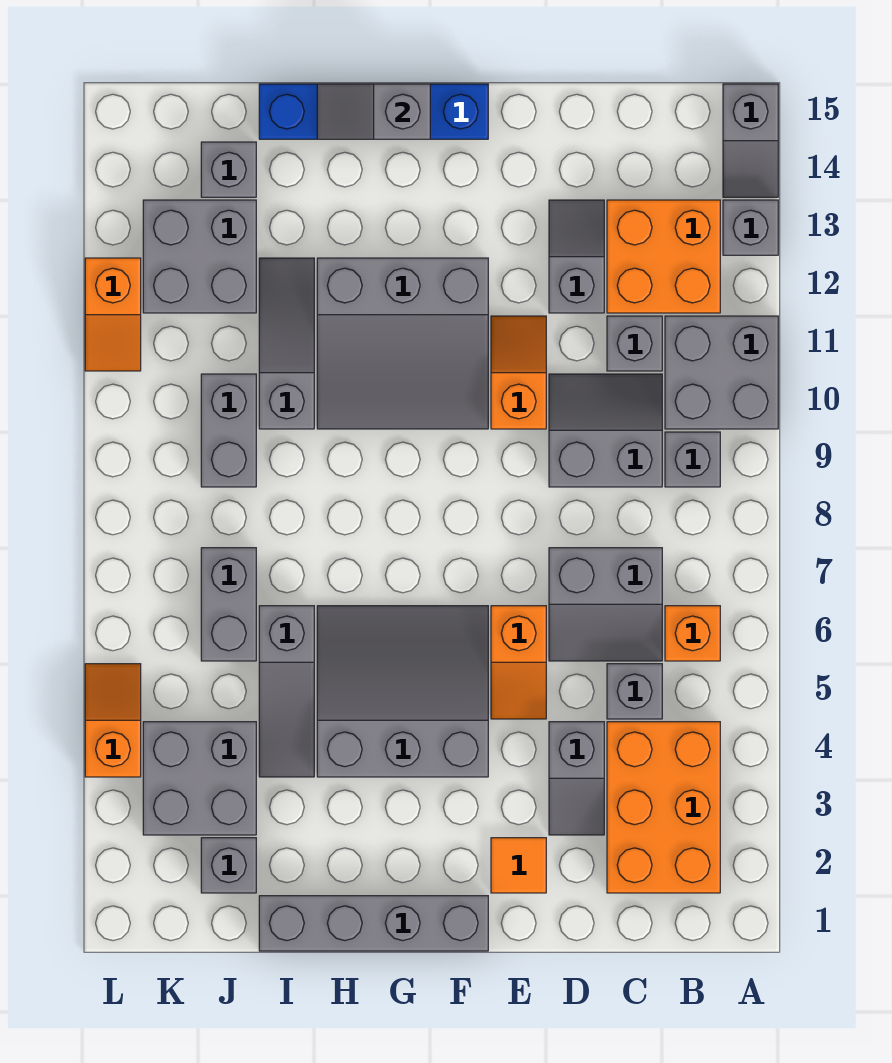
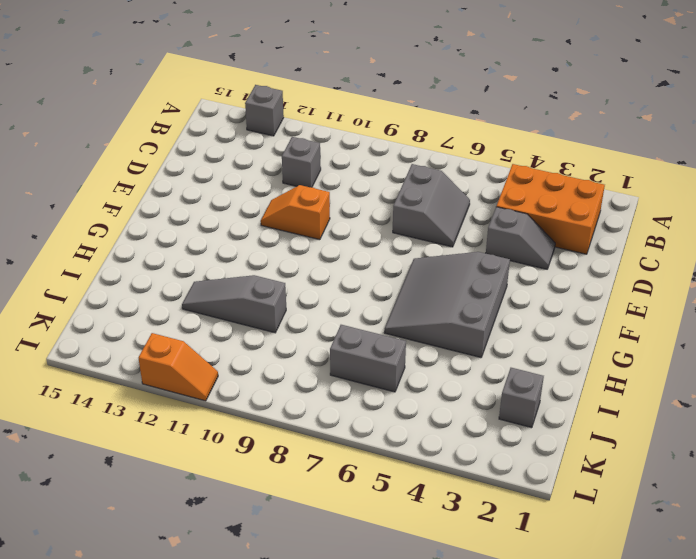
none -> grey 2x2 brick [665,316,778,429]
none -> grey 1x2 slope [723,84,778,197]
none -> orange 1x1 brick [665,606,720,661]
none -> grey 1x1 brick [665,432,720,487]

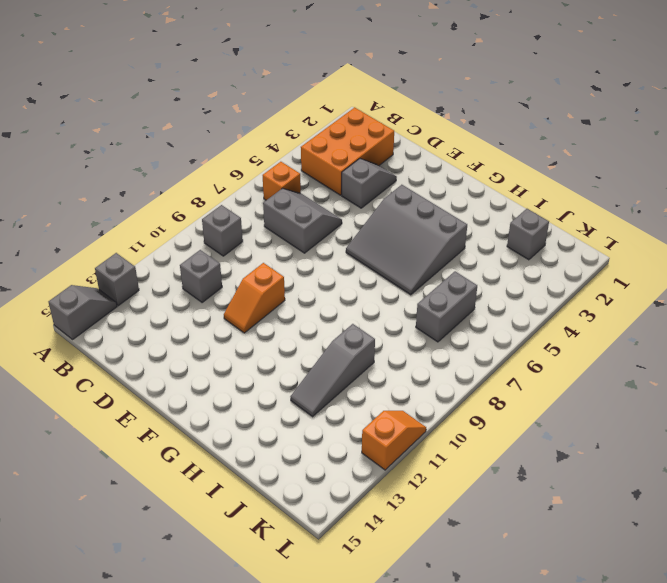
none -> grey 2x2 brick [665,316,778,429]
none -> orange 2x2 brick [607,200,720,313]
none -> grey 1x1 brick [607,664,662,719]
none -> grey 2x2 slope [549,374,662,487]

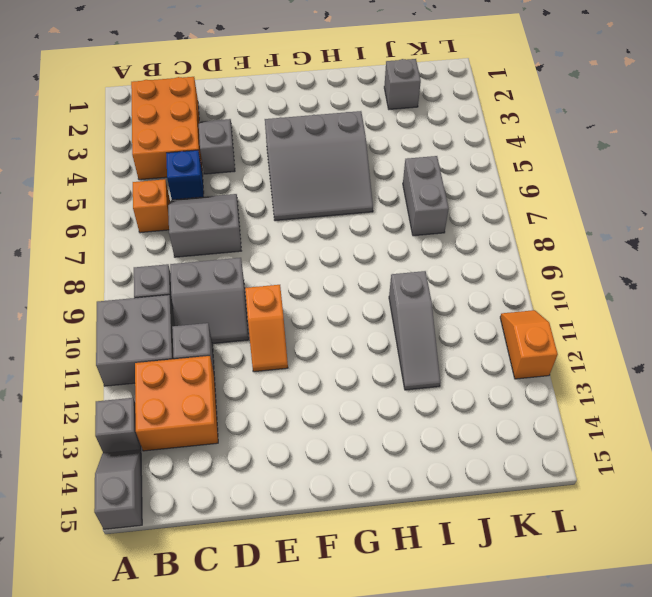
blue 1x1 brick [166,150,204,200] -> grey 1x1 brick [607,664,662,719]
none -> grey 1x2 slope [549,200,604,313]
none -> orange 1x1 tile [491,838,546,893]
none -> orange 1x2 slope [491,606,546,719]
none -> grey 1x4 brick [259,896,488,951]

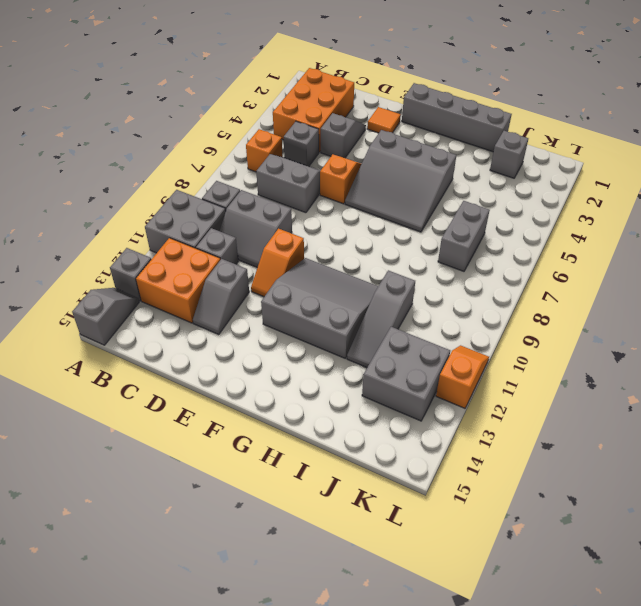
none -> blue 1x4 brick [259,84,488,139]
none -> grey 1x3 slope [259,606,314,777]
none -> grey 2x2 brick [143,722,256,835]
none -> grey 1x2 brick [201,374,256,487]

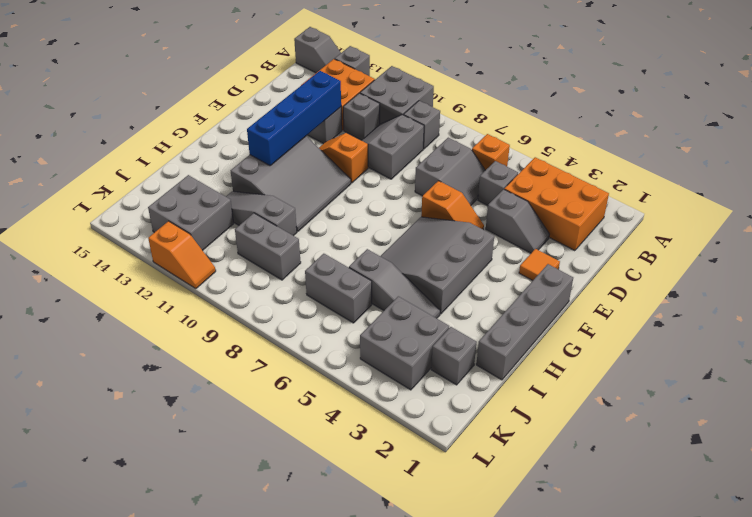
blue 1x4 brick [247,71,341,165] -> blue 1x4 brick moved to [259,84,488,139]
none -> grey 1x1 brick [201,142,256,197]
none -> orange 1x2 slope [85,664,141,777]
none -> grey 1x2 slope [317,84,430,139]

